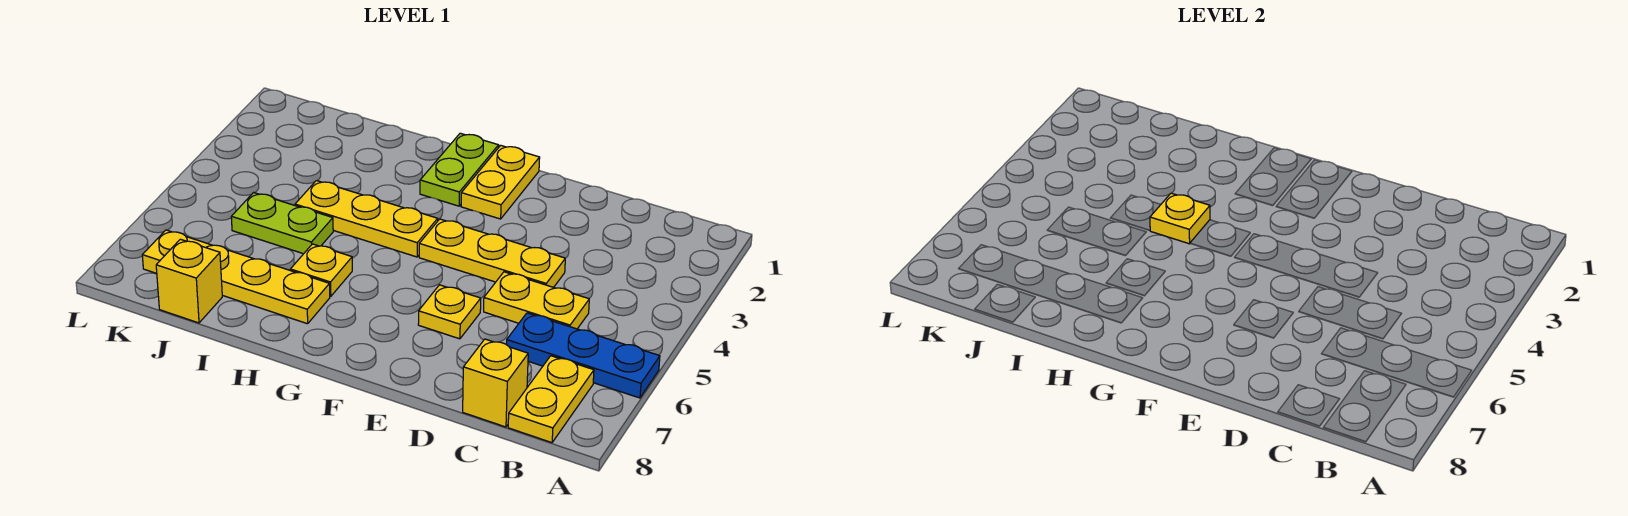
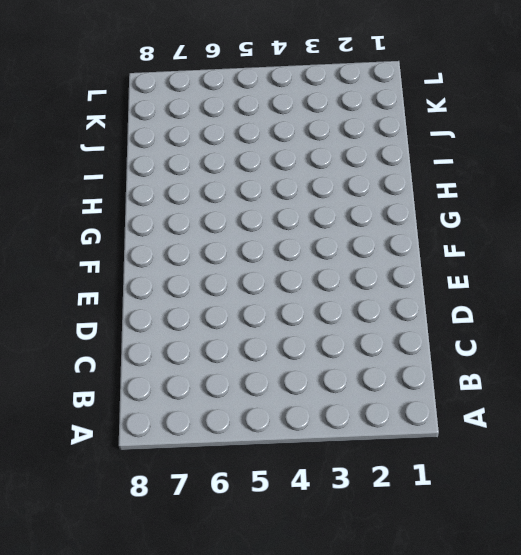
none -> blue 1x3 plate [507,313,660,398]
none -> yellow 1x2 plate [508,356,594,443]
none -> yellow 1x2 plate [484,272,589,329]

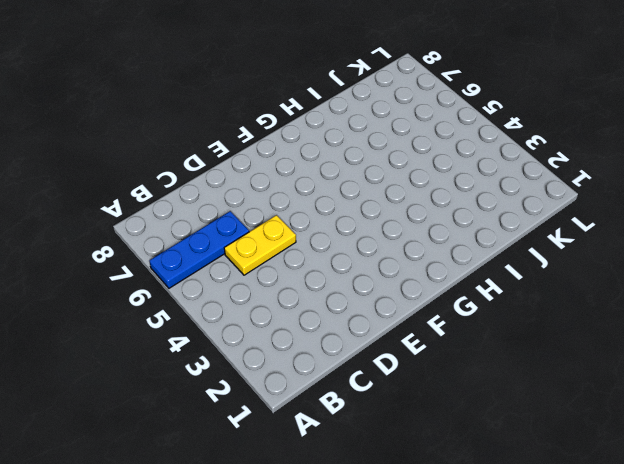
none -> yellow 1x2 plate [508,356,594,443]
none -> yellow 1x1 brick [463,339,528,427]
none -> yellow 1x3 plate [419,219,565,287]

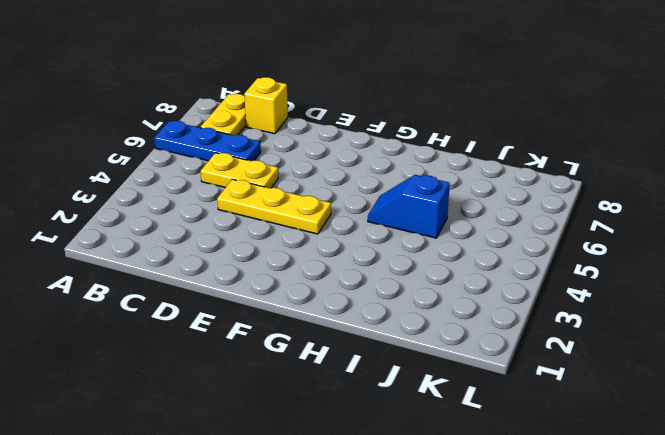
blue 1x2 slope [368,175,450,238] -> lime 1x2 plate [231,193,333,254]
none -> yellow 1x1 plate [418,285,481,339]
none -> yellow 1x2 plate [461,145,540,219]
none -> lime 1x2 plate [420,133,499,206]

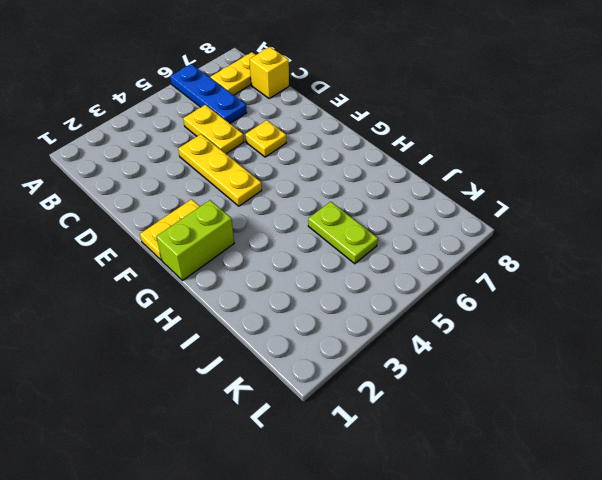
lime 1x2 brick [156,200,234,280] -> lime 1x2 plate [420,133,499,206]
none -> yellow 1x3 plate [295,181,438,257]
none -> yellow 1x1 plate [290,244,352,296]
none -> yellow 1x4 plate [142,230,330,324]

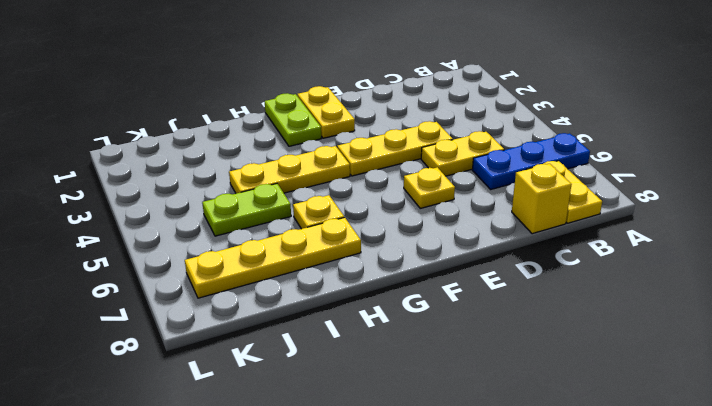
none -> yellow 1x1 brick [156,239,222,323]
none -> yellow 1x1 plate [1150,193,1210,244]

